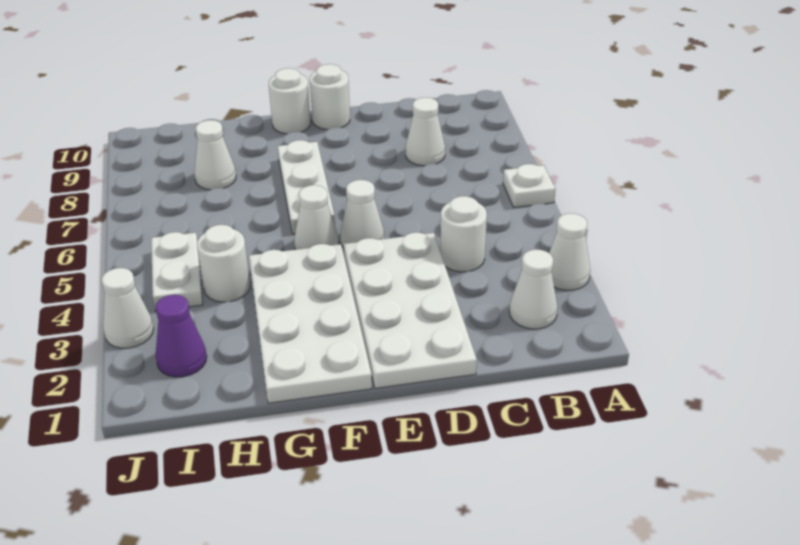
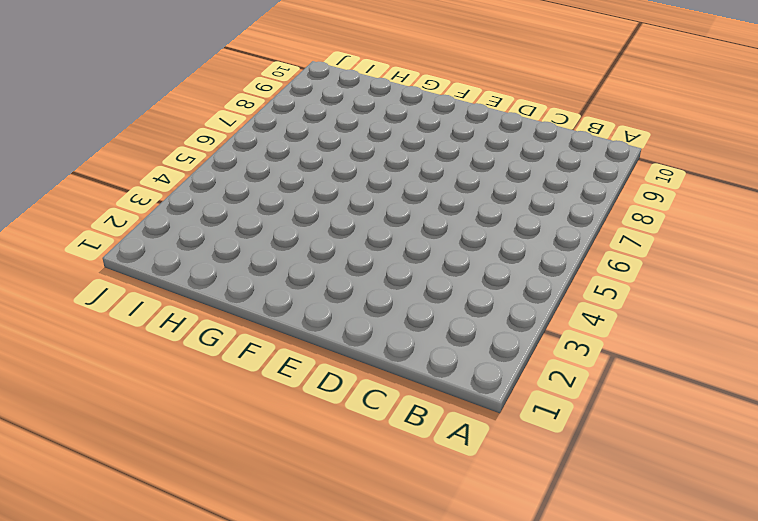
none -> white 1x1 cone [549,213,590,290]
none -> white 1x1 plate [503,164,555,207]
none -> white 1x1 cone [509,249,558,329]

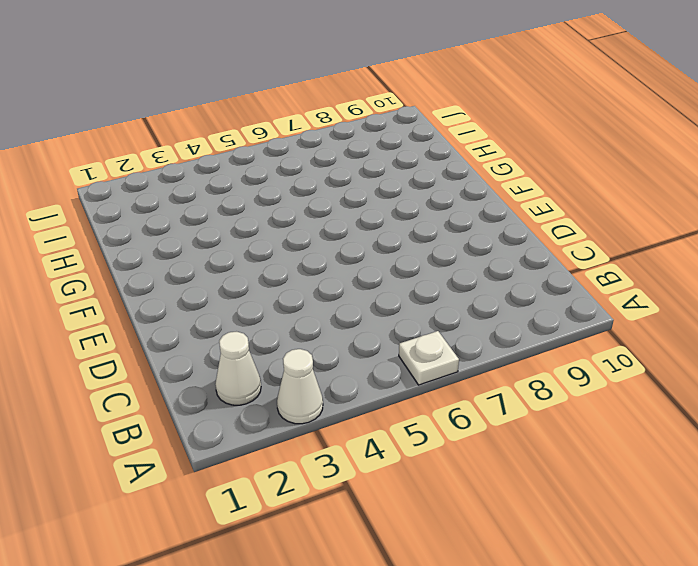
none -> white 1x1 round brick [440,196,487,272]
none -> white 1x1 cone [406,97,445,166]
none -> white 2x4 plate [344,232,477,388]

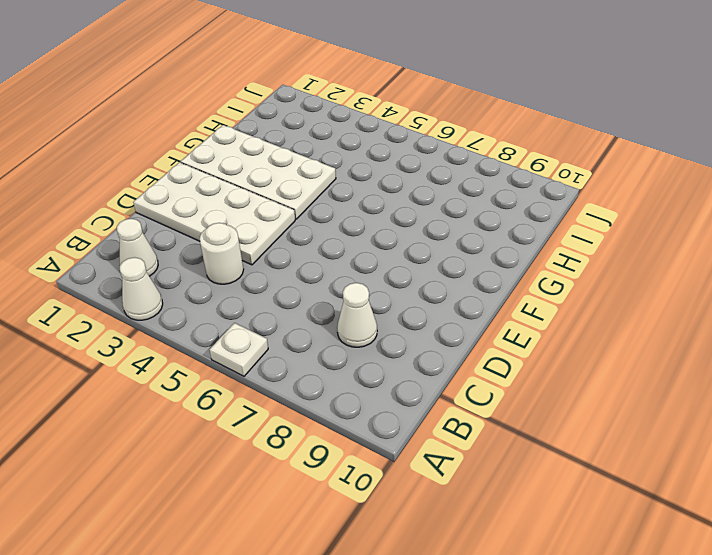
none -> white 1x1 cone [340,180,384,248]
none -> white 1x1 round brick [310,64,350,130]
none -> white 1x1 cone [294,185,339,250]

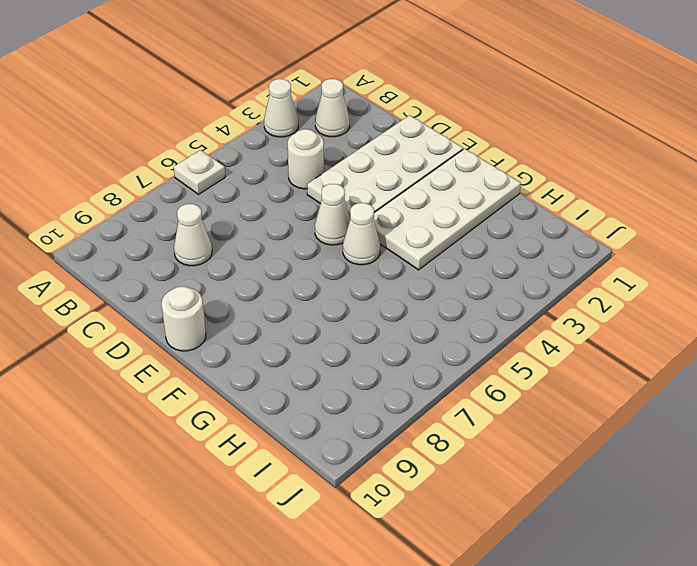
none -> white 1x3 plate [278,140,335,234]
none -> white 1x1 round brick [269,68,311,134]
none -> white 1x1 round brick [197,225,250,302]

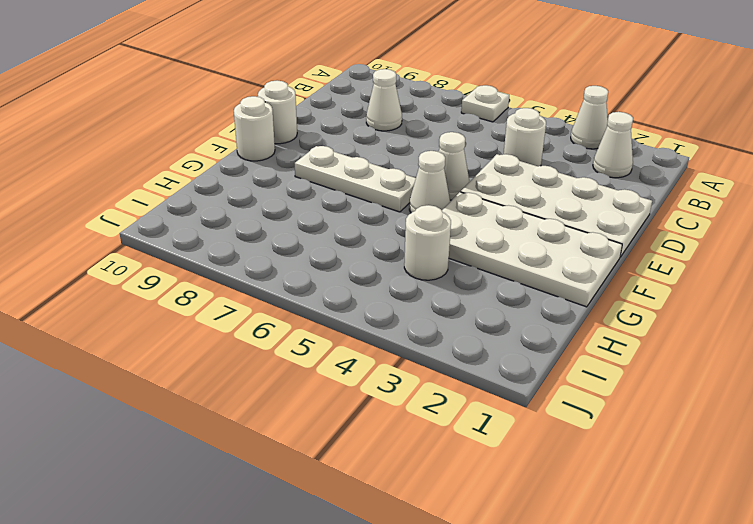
none -> white 1x1 cone [194,120,236,190]
none -> purple 1x1 cone [155,295,207,377]
none -> white 1x2 plate [151,232,203,311]

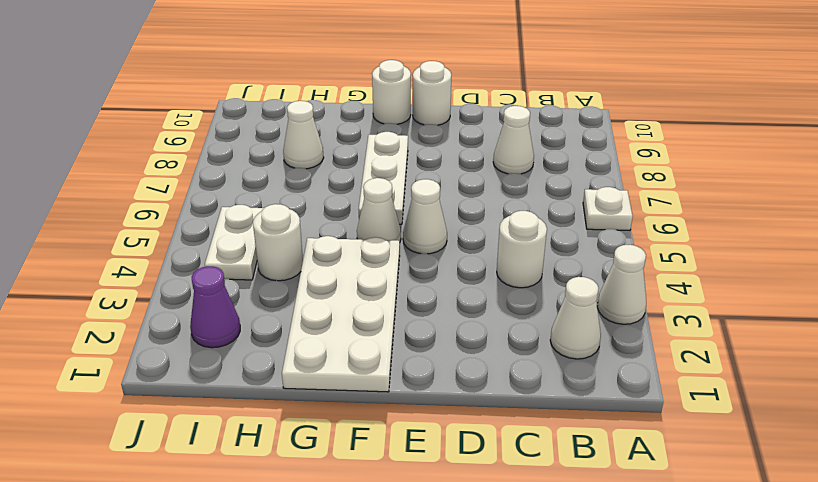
none -> white 2x4 plate [344,232,477,388]
none -> white 1x1 cone [101,268,154,348]

